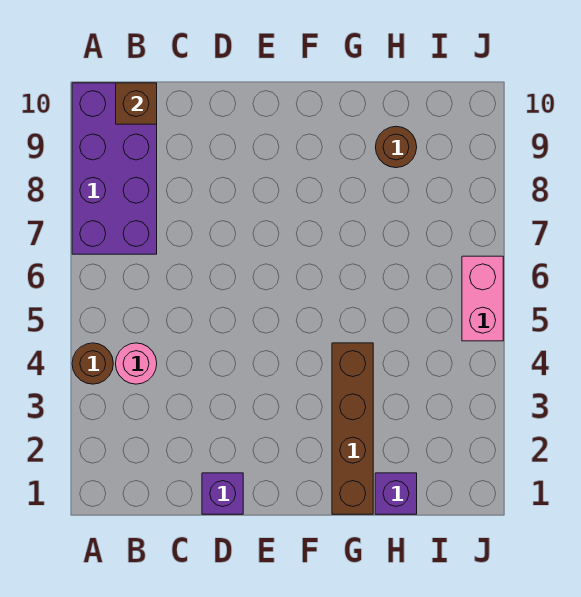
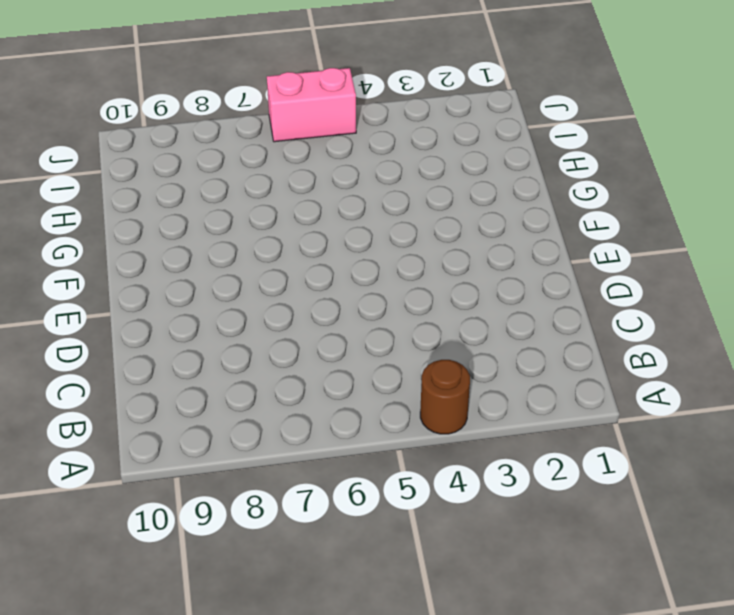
none -> purple 2x4 brick [72,83,157,254]
none -> pink 1x1 round brick [116,343,157,384]

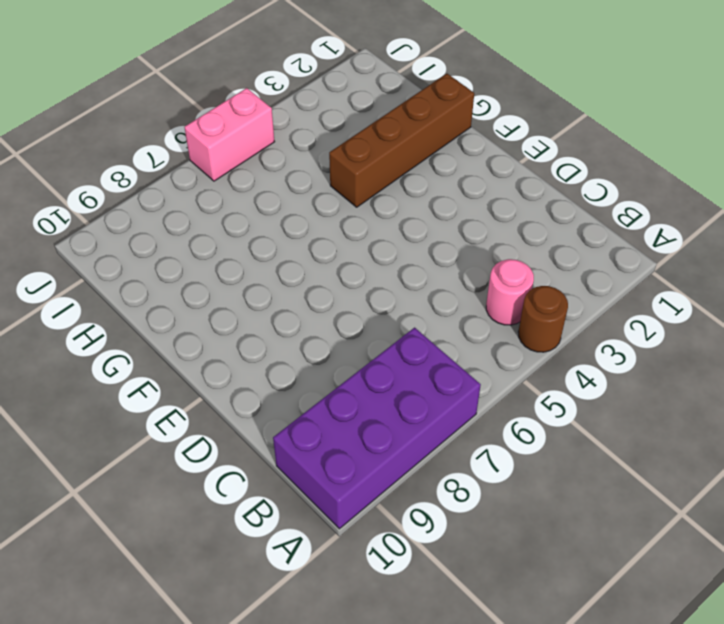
none -> purple 1x1 brick [202,473,243,514]
none -> purple 1x1 brick [375,473,417,514]

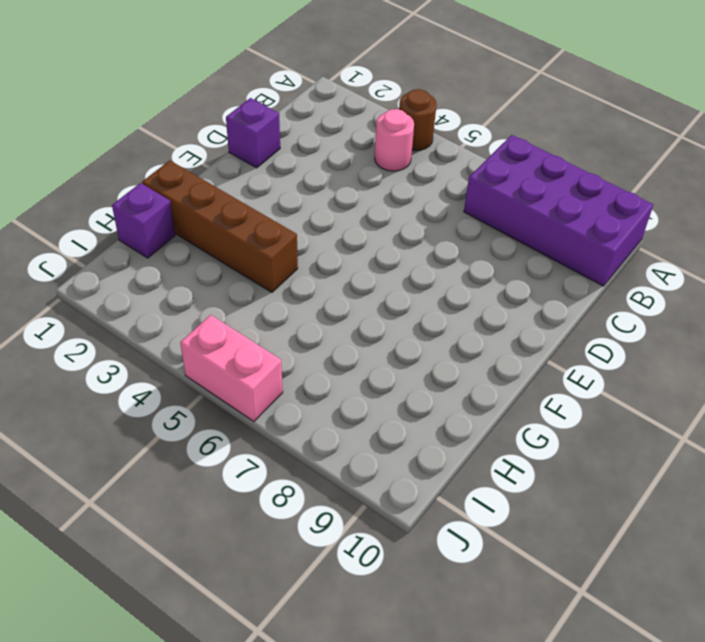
none -> brown 1x1 round brick [376,126,417,168]
none -> brown 1x1 brick [116,83,157,124]

